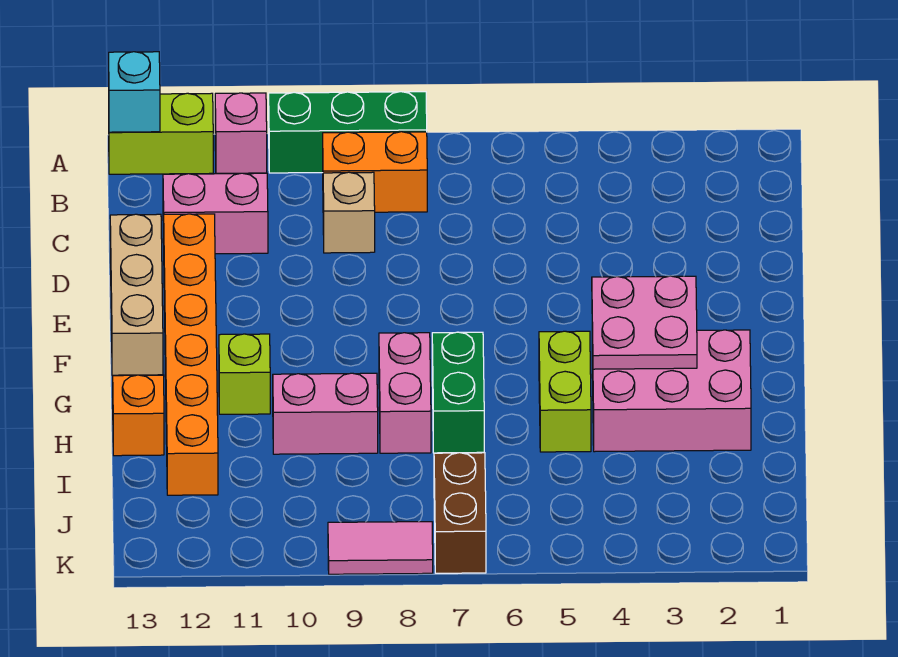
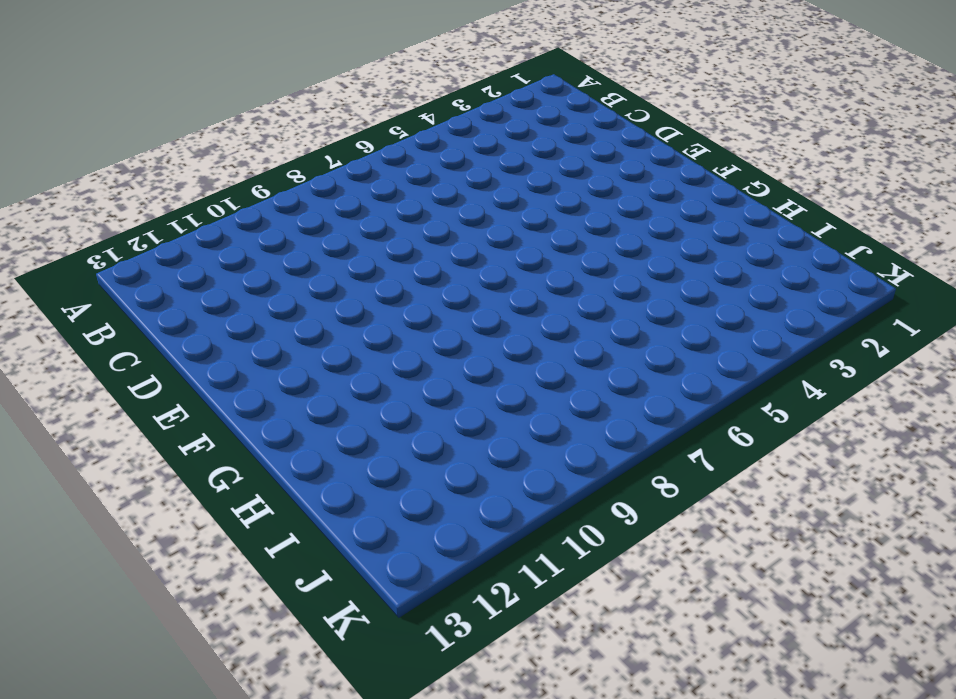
none -> green 1x3 brick [269,92,427,173]
none -> pink 1x1 brick [215,93,267,173]
none -> lime 1x2 brick [109,93,213,174]

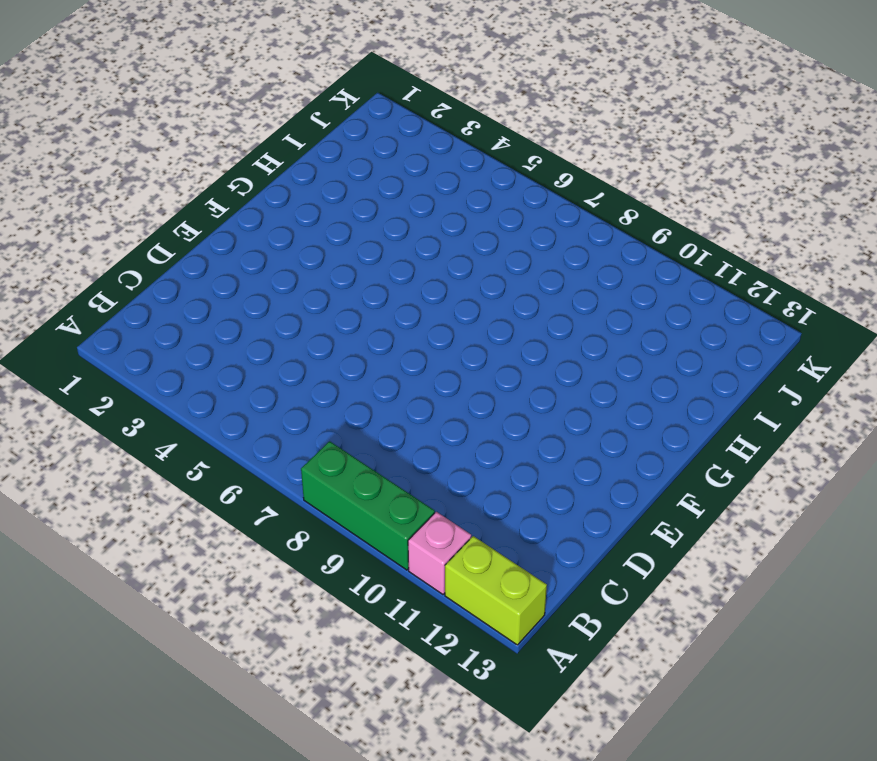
none -> orange 1x2 brick [323,132,427,212]
none -> tan 1x1 brick [323,172,375,253]
none -> pink 1x2 brick [163,173,268,254]

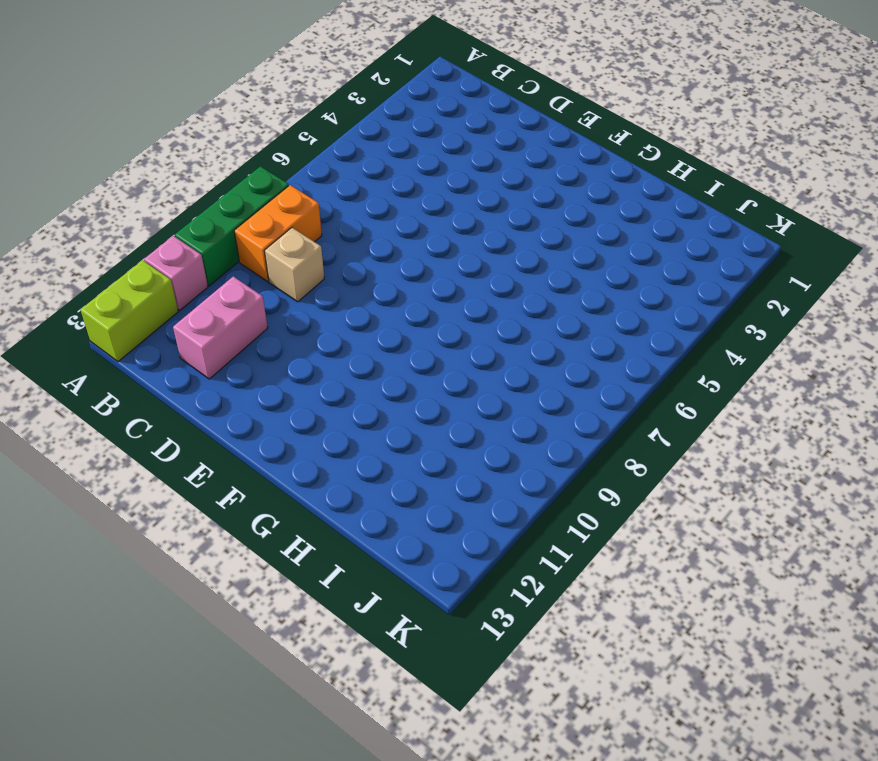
none -> orange 1x6 brick [164,214,218,495]
none -> tan 1x3 brick [110,214,163,375]
none -> pink 2x3 brick [592,330,751,452]

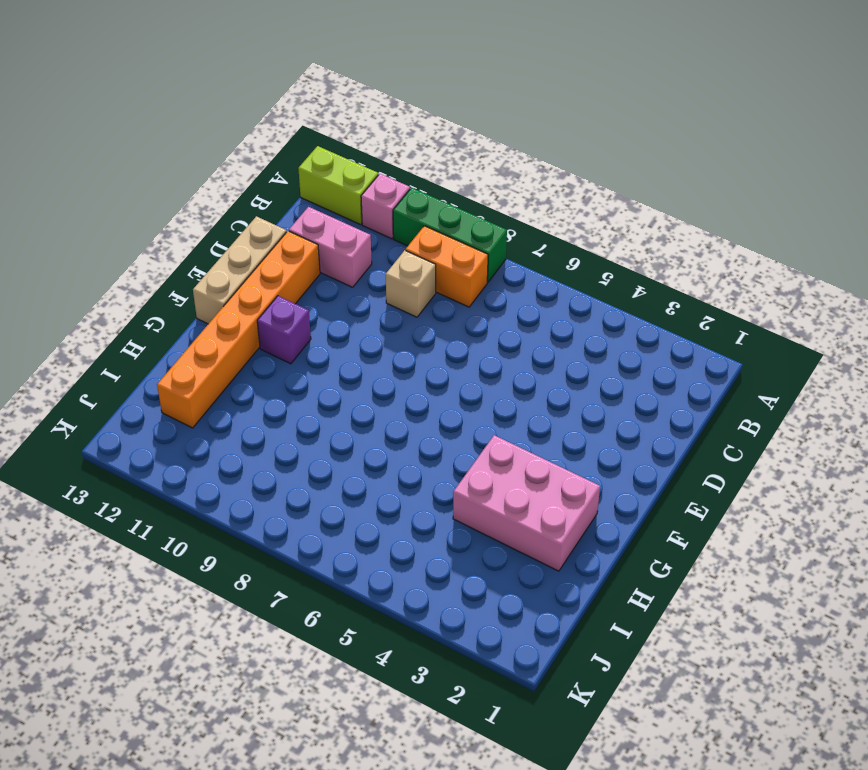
purple 1x1 brick [257,296,311,364] -> none
none -> lime 1x2 brick [539,331,591,452]
none -> green 1x2 brick [432,332,484,453]
none -> pink 1x2 brick [379,333,431,453]

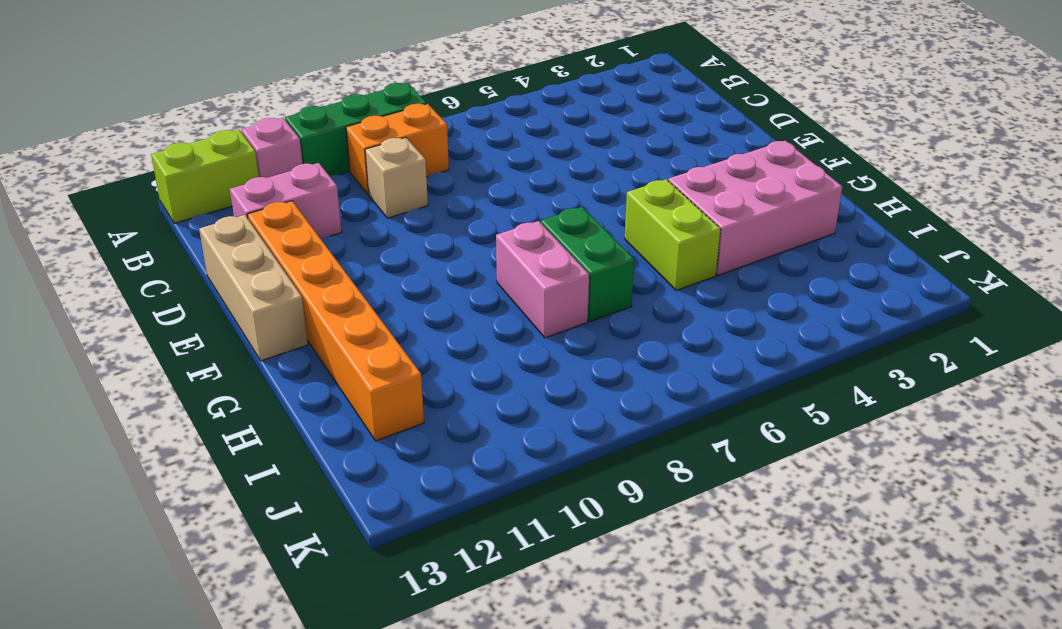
none -> lime 1x1 brick [219,334,270,414]
none -> pink 1x2 brick [273,373,378,454]
none -> orange 1x1 brick [113,375,164,456]

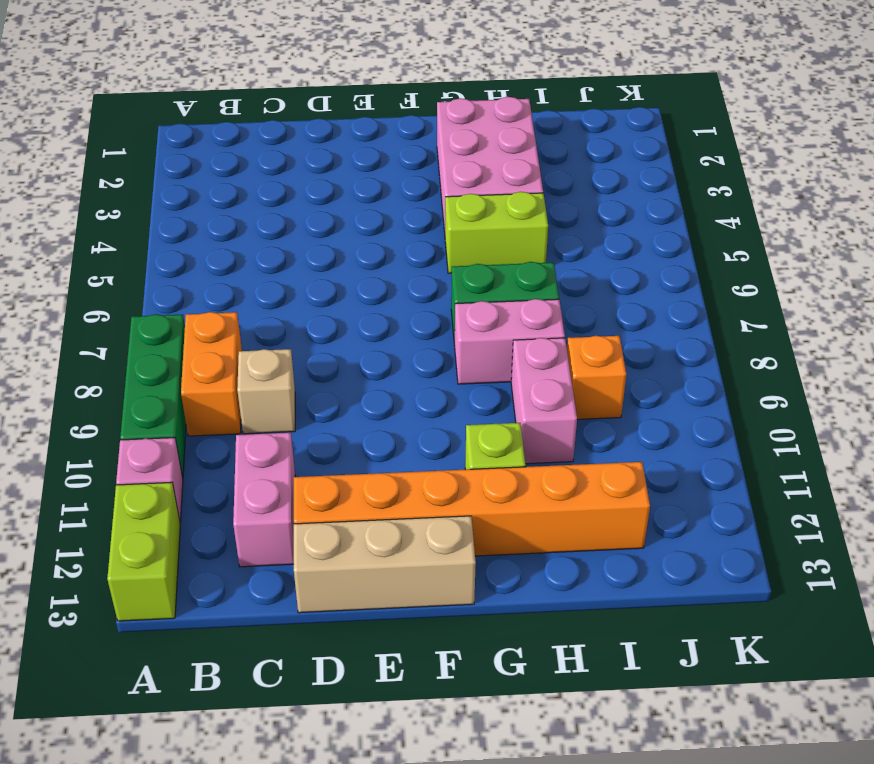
orange 1x1 brick [567,336,626,419] -> orange 1x1 brick moved to [113,375,164,456]
none -> brown 1x2 brick [434,453,486,573]
none -> pink 1x2 tile [328,522,433,574]
none -> cyan 1x1 brick [109,52,160,132]

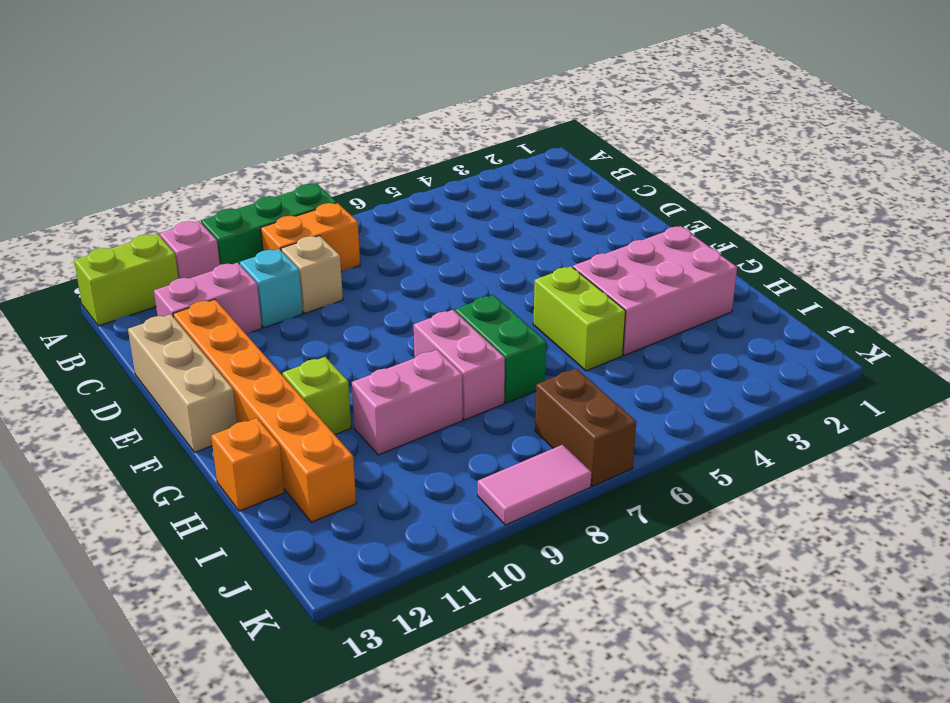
cyan 1x1 brick [240,249,303,328] -> cyan 1x1 brick moved to [109,52,160,132]
none -> pink 2x2 plate [592,276,697,369]

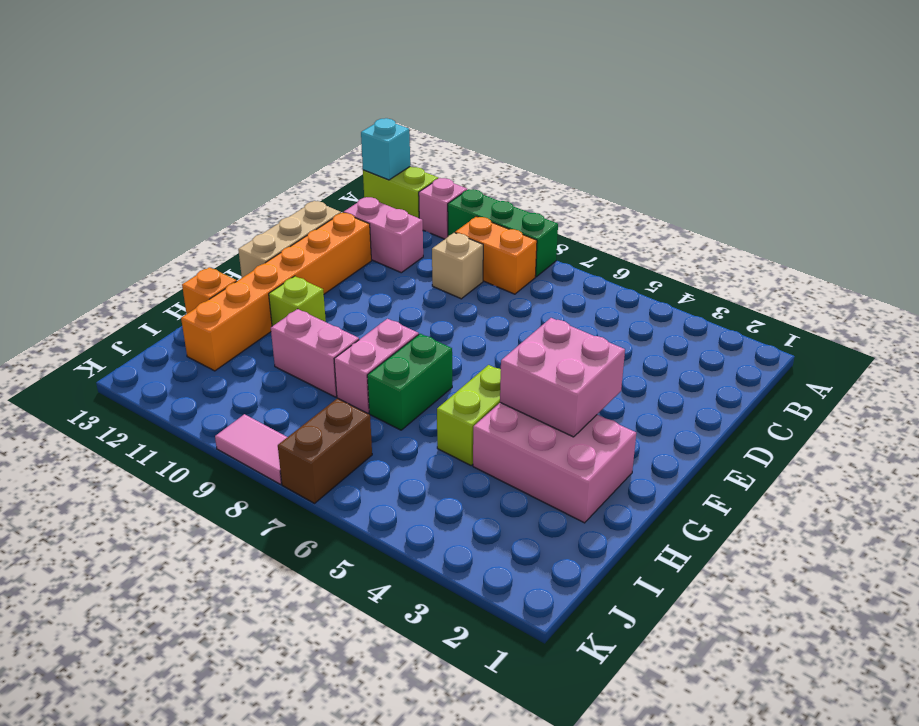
pink 2x2 brick [500,318,625,437] -> pink 2x2 plate [592,276,697,369]

